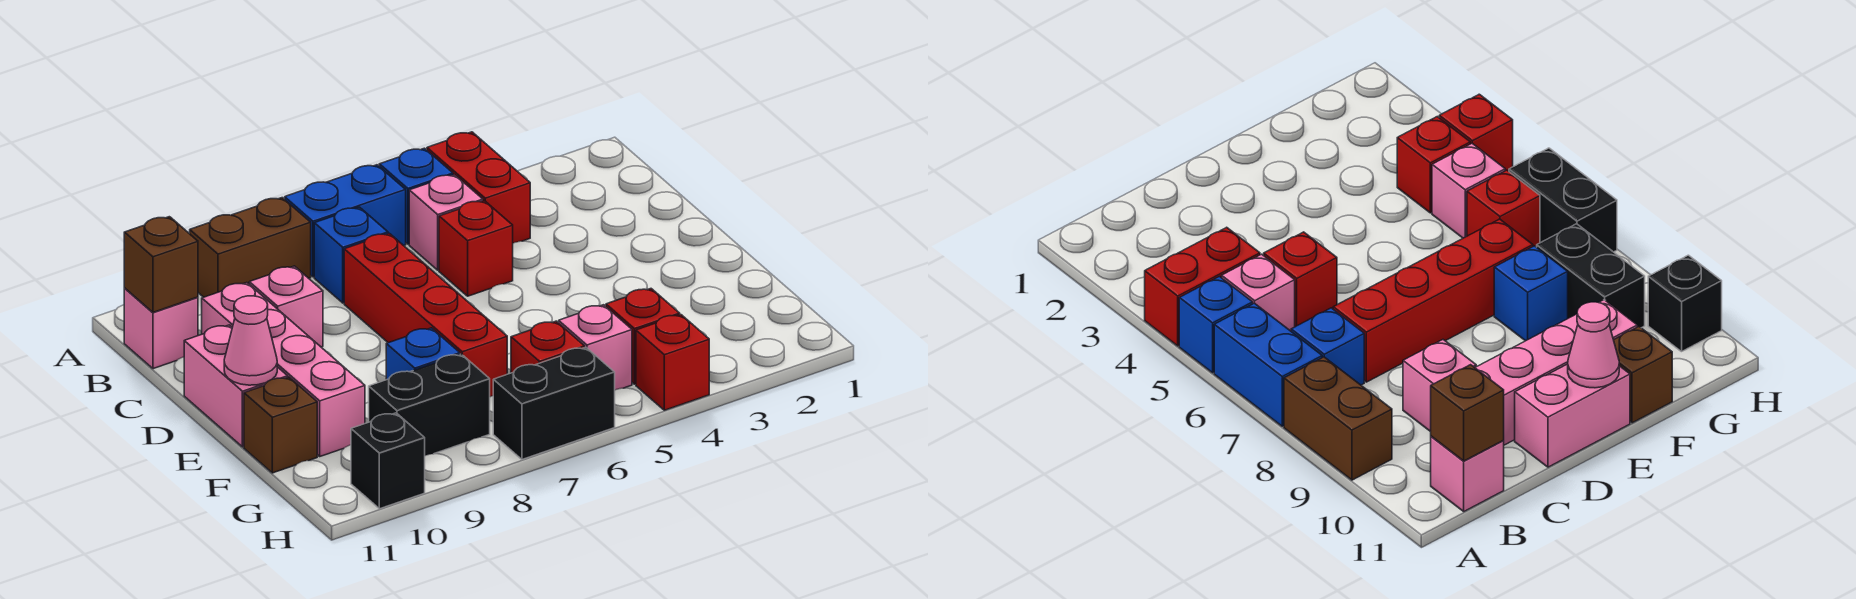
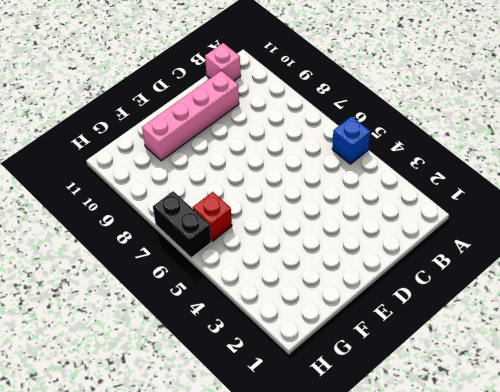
none -> red 1x2 brick [427,132,530,243]
none -> blue 1x2 brick [285,165,406,277]
none -> brown 1x2 brick [190,198,311,297]

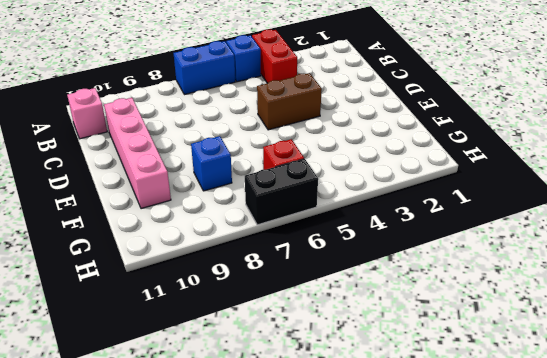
brown 1x2 brick [257,73,322,130] -> brown 1x2 brick moved to [190,198,311,297]
none -> pink 1x1 brick [409,174,483,270]
none -> blue 1x1 brick [314,207,388,303]
none -> red 1x1 brick [439,201,513,296]

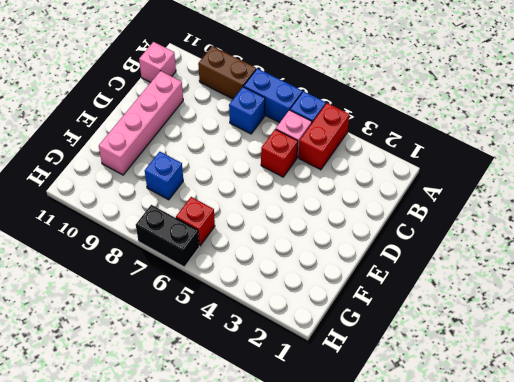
none -> red 1x4 brick [344,233,507,397]
none -> pink 1x1 brick [249,266,323,347]
none -> pink 1x2 brick [184,325,288,447]

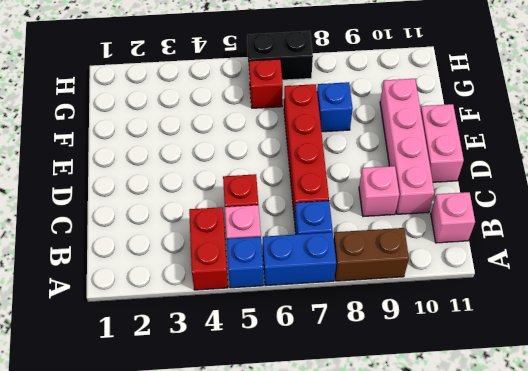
none -> brown 1x1 brick [244,377,317,473]
none -> red 1x1 brick [606,289,680,384]
none -> pink 1x1 brick [559,305,632,390]

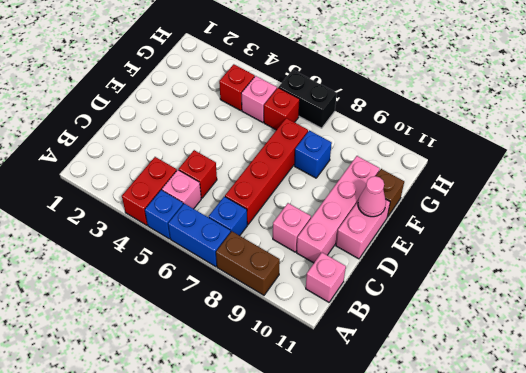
none -> black 1x2 brick [369,354,490,456]
none -> red 1x1 brick [636,315,709,410]
none -> black 1x1 brick [351,413,425,509]

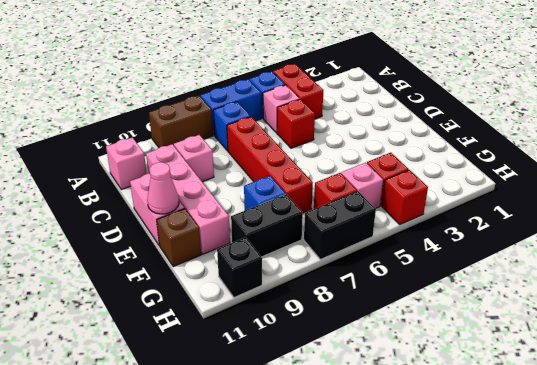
none -> brown 1x1 brick [124,217,198,312]

